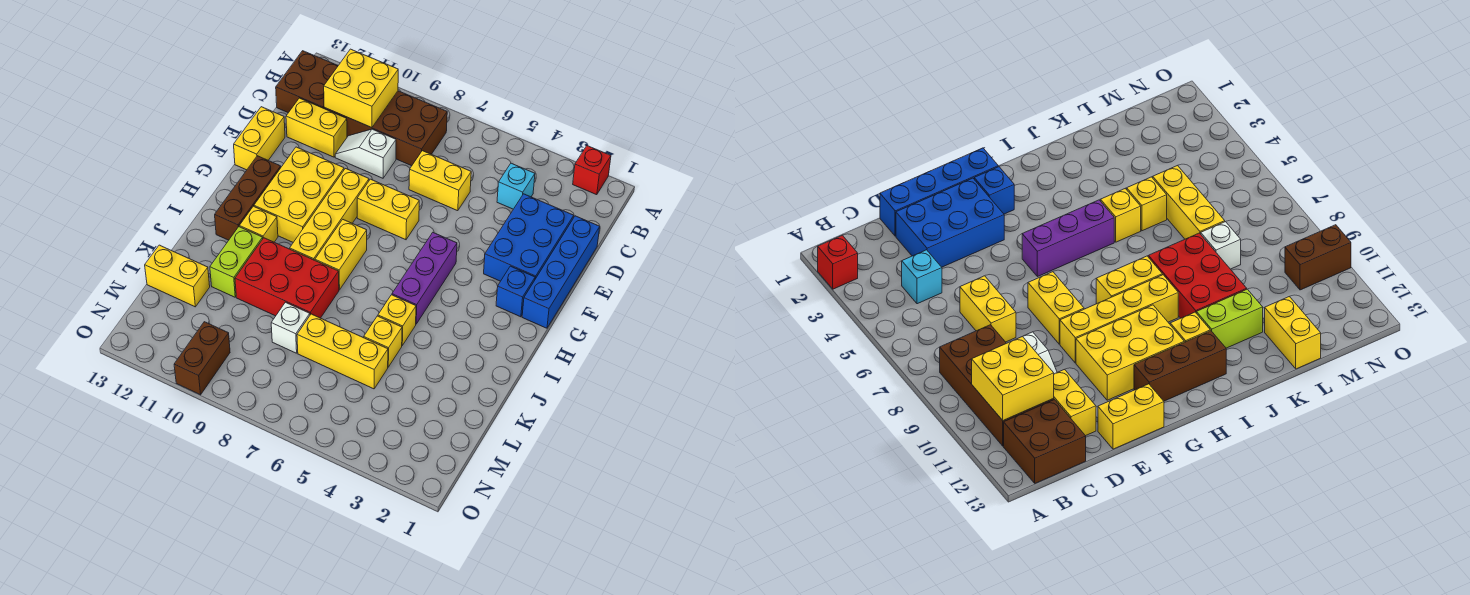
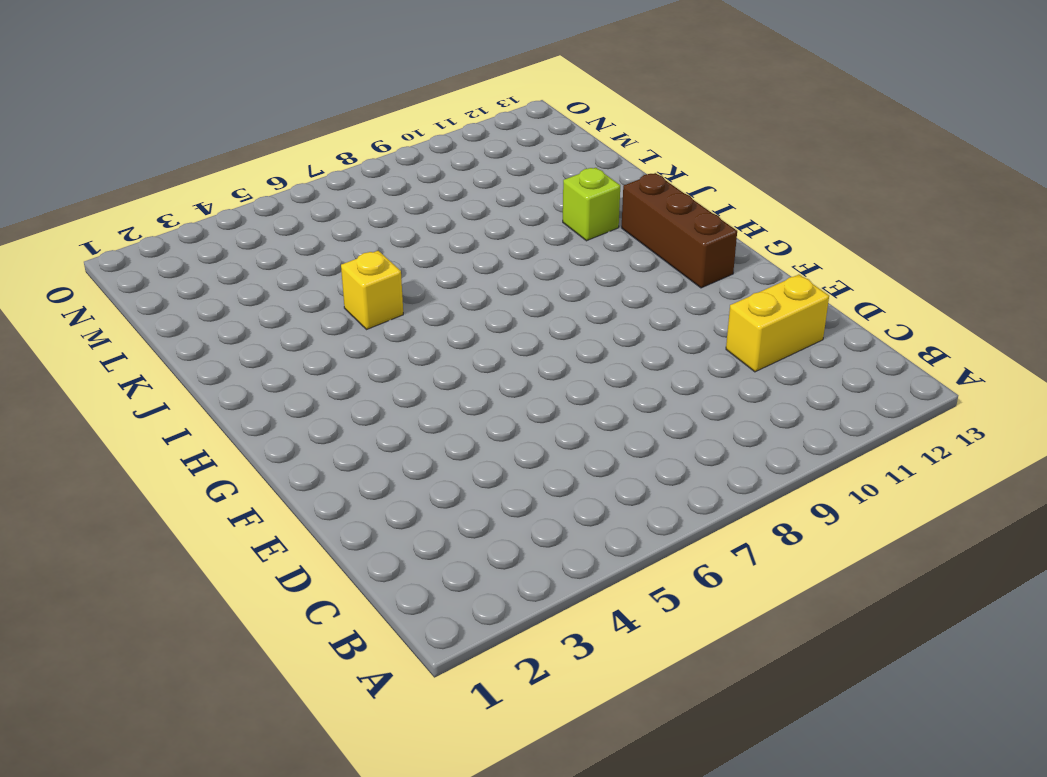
lime 1x1 brick [563,168,620,241] -> lime 1x2 brick [210,227,263,297]
none -> red 1x1 brick [573,146,611,195]
none -> brown 2x4 brick [324,91,447,166]
none -> brown 2x2 brick [276,51,338,113]

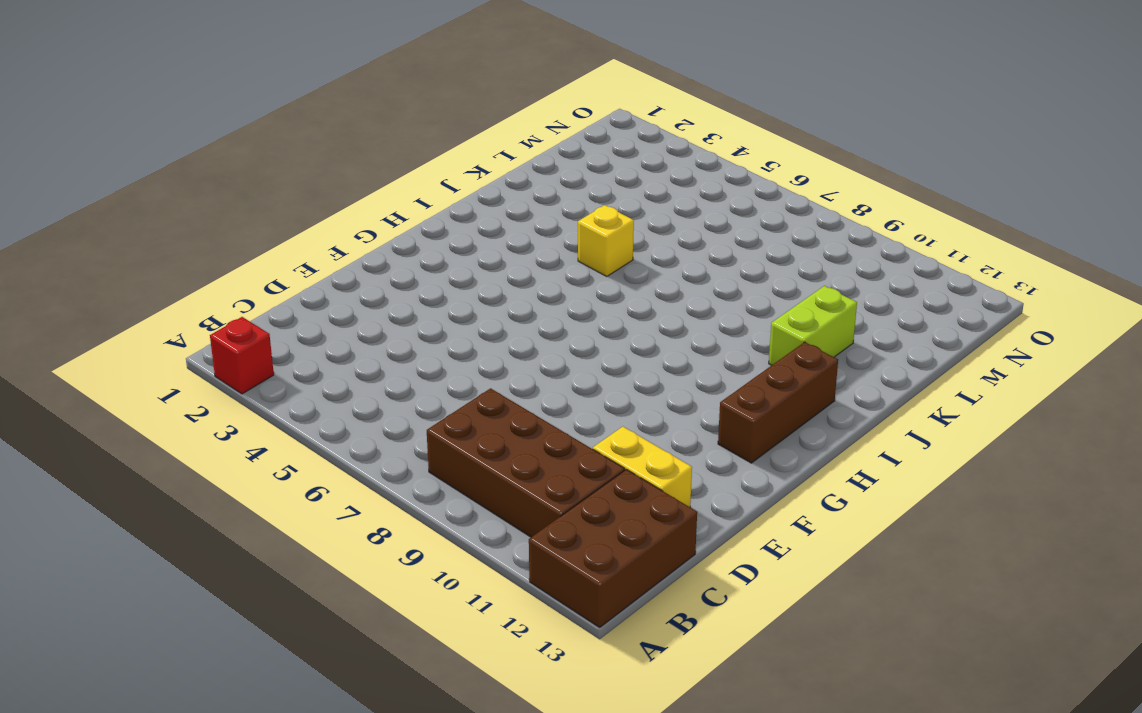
brown 2x3 brick [529,469,697,627] -> brown 2x2 brick [276,51,338,113]
none -> cyan 1x1 brick [497,163,535,209]
none -> blue 1x4 brick [522,216,600,328]
none -> blue 2x3 brick [484,194,574,281]

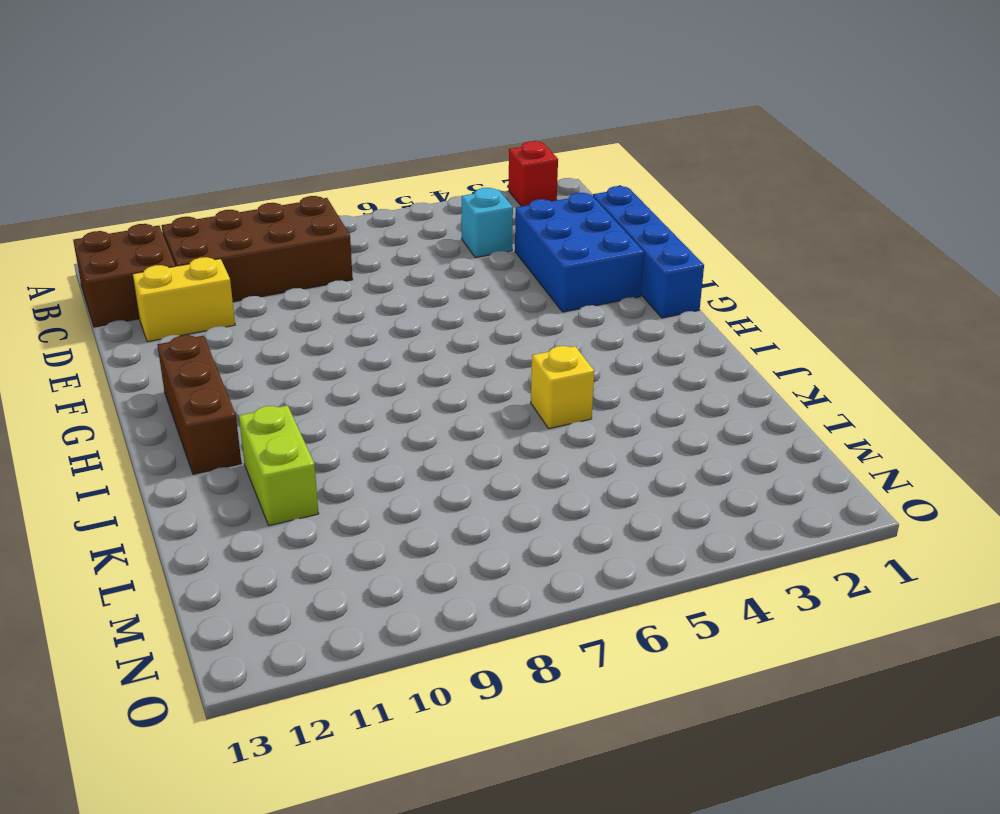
none -> yellow 1x2 brick [409,151,471,211]
none -> white 1x2 slope [335,129,396,178]
none -> yellow 1x2 brick [234,107,285,170]

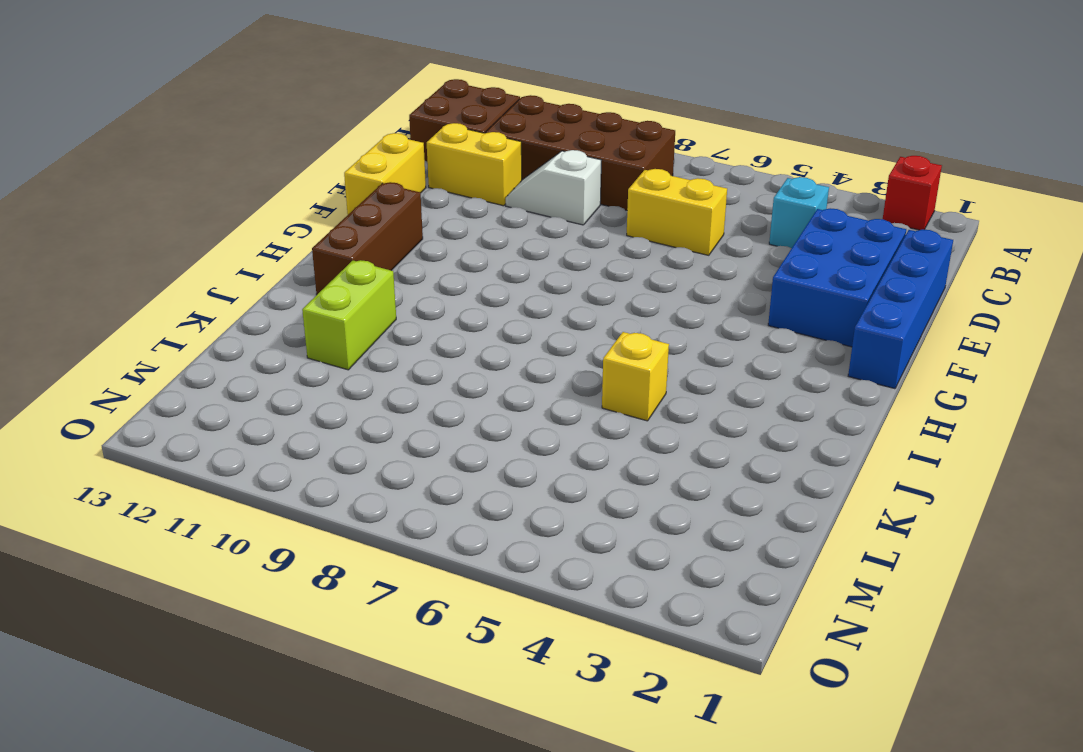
none -> yellow 1x2 brick [357,179,419,240]
none -> yellow 1x4 brick [290,169,369,260]
none -> yellow 2x3 brick [254,147,344,242]

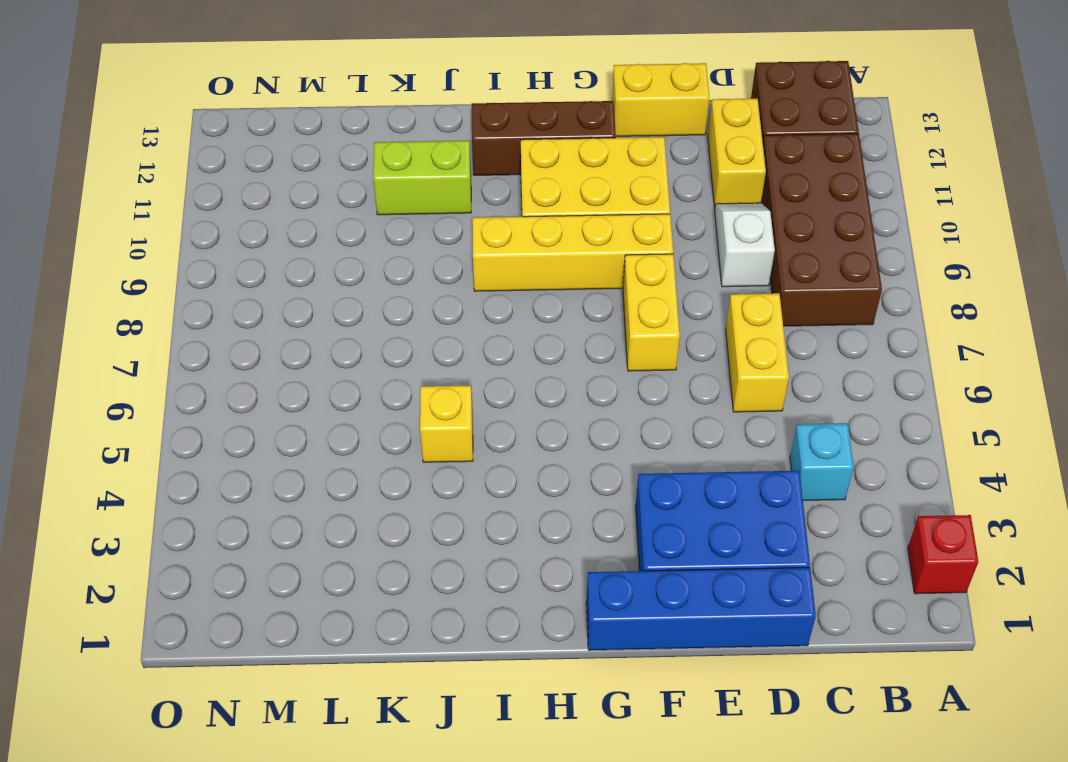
none -> blue 1x1 brick [496,266,535,317]
none -> purple 1x3 brick [392,233,457,324]
none -> yellow 1x2 brick [315,220,367,290]

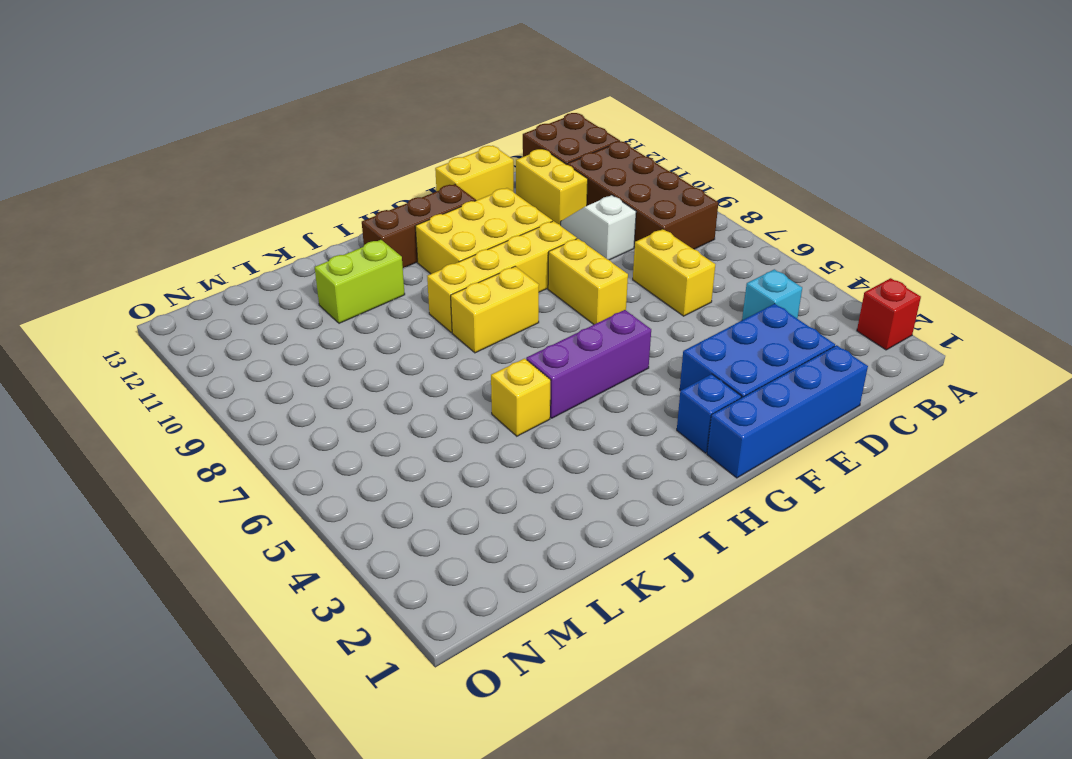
none -> yellow 1x1 brick [239,206,278,242]
none -> red 2x3 brick [235,238,339,318]
none -> yellow 1x1 brick [364,316,402,367]

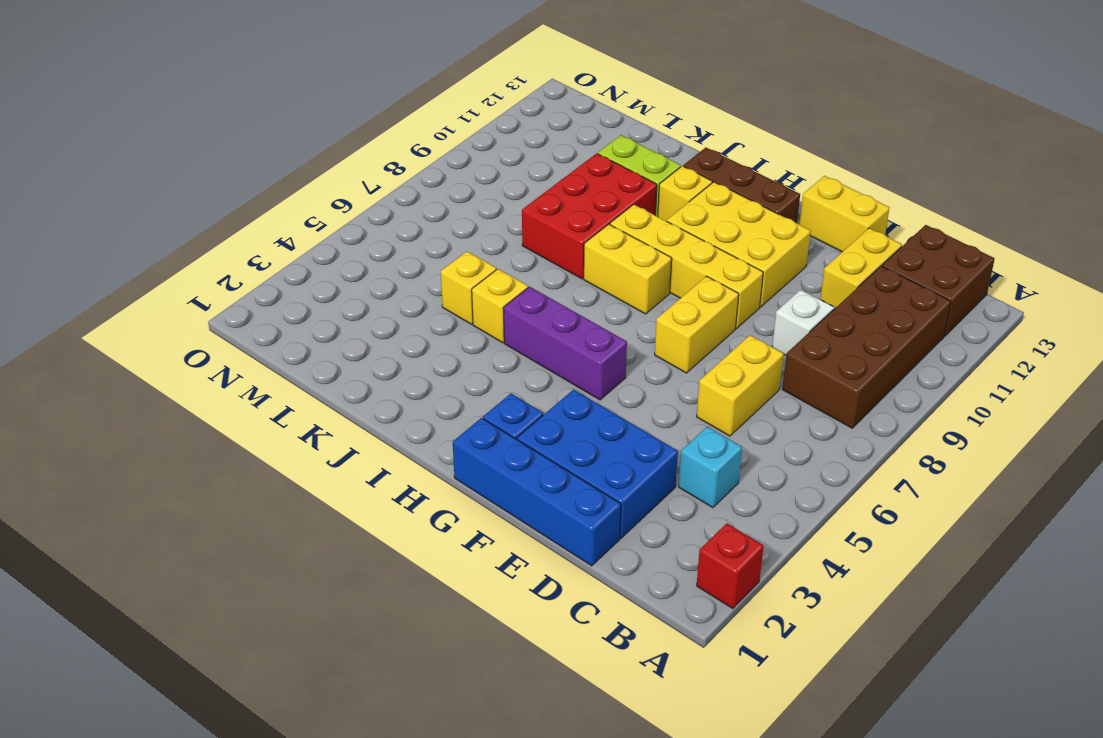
none -> yellow 1x3 brick [297,314,388,389]
none -> white 1x1 brick [271,302,310,353]
none -> yellow 1x2 brick [145,245,210,307]

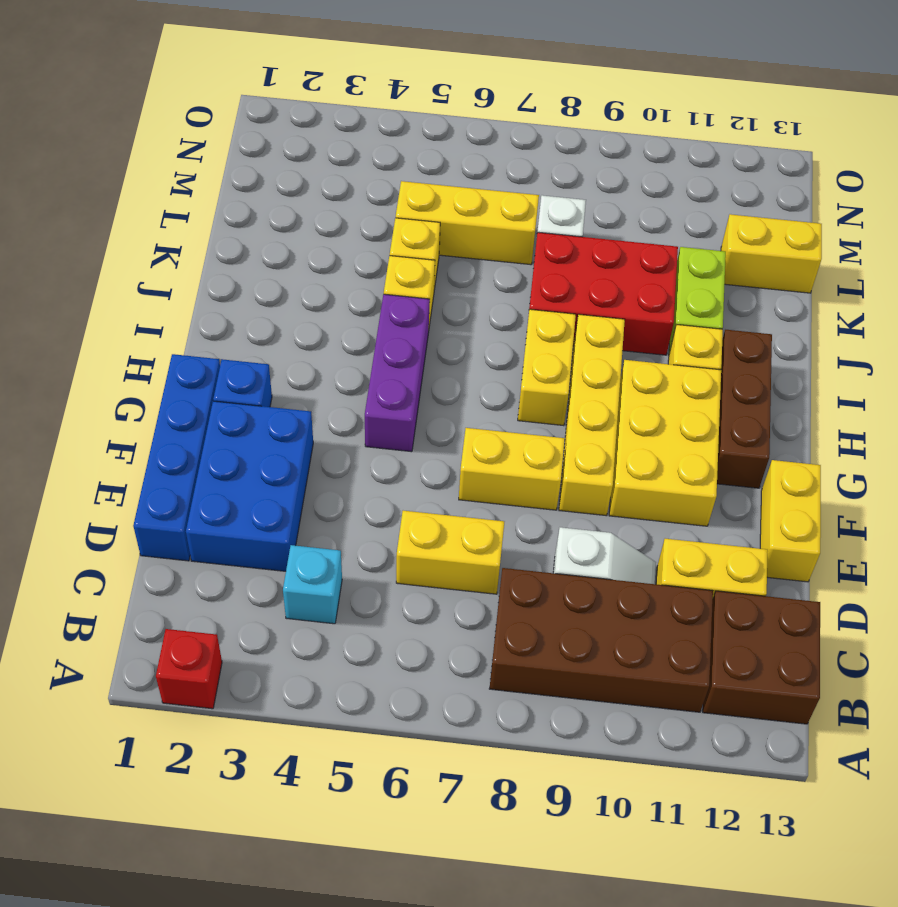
none -> brown 1x2 brick [174,322,230,395]
none -> yellow 2x2 brick [324,49,398,128]

